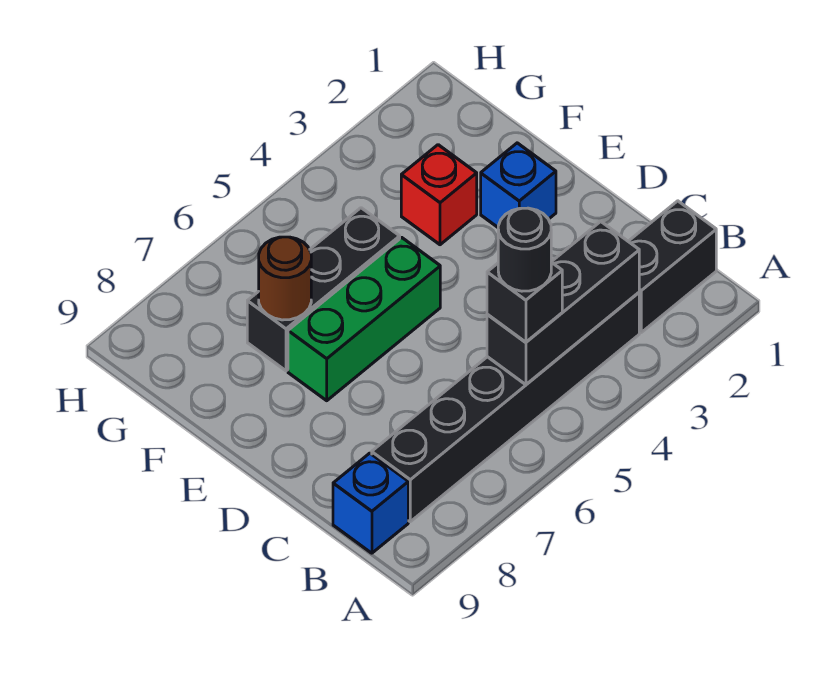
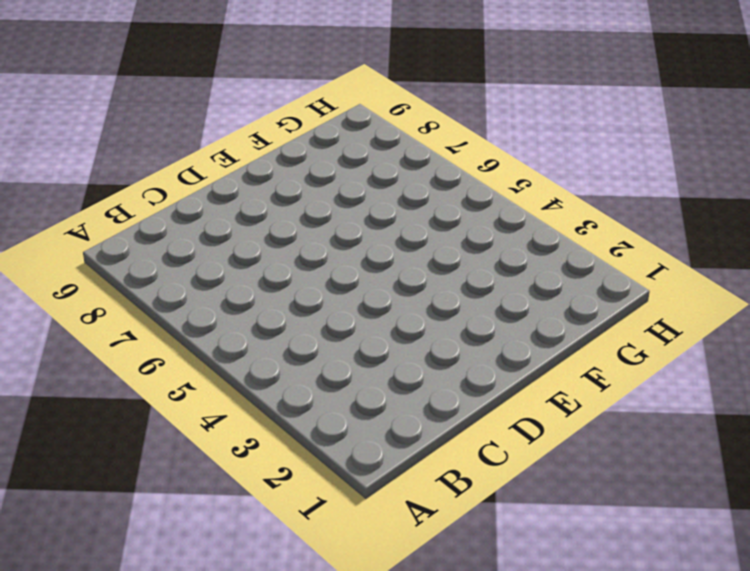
none -> black 1x2 brick [628,201,716,332]
none -> black 1x6 brick [372,293,639,522]

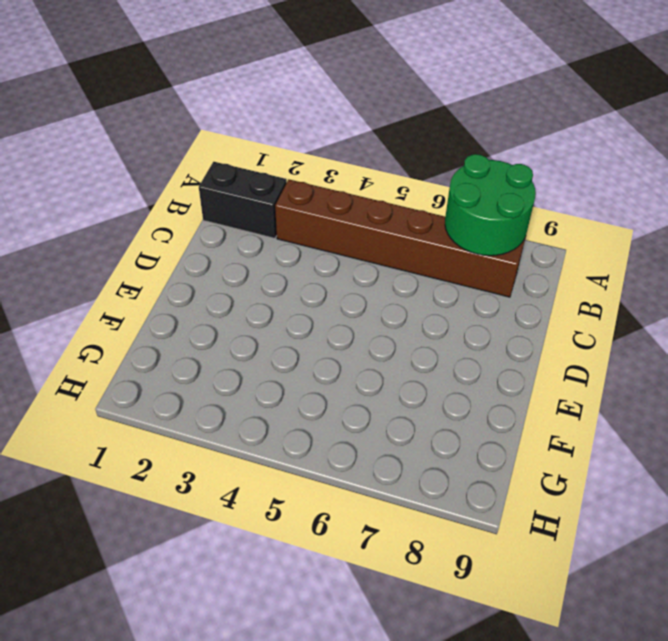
green 2x2 round brick [445,154,536,256] -> none
brown 1x6 brick [275,180,526,297] -> black 1x6 brick [372,293,639,522]
none -> blue 1x1 brick [333,453,408,553]
none -> blue 1x1 brick [481,143,556,227]

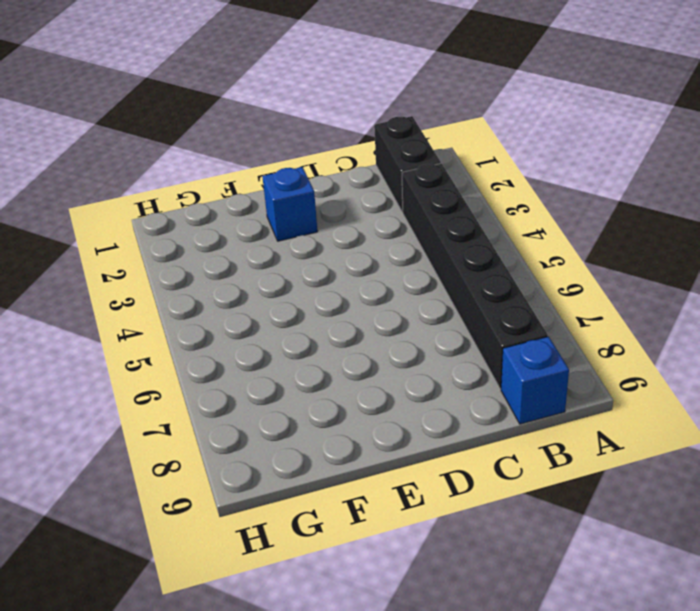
none -> green 1x3 brick [288,238,440,401]
none -> red 1x1 brick [401,145,477,245]

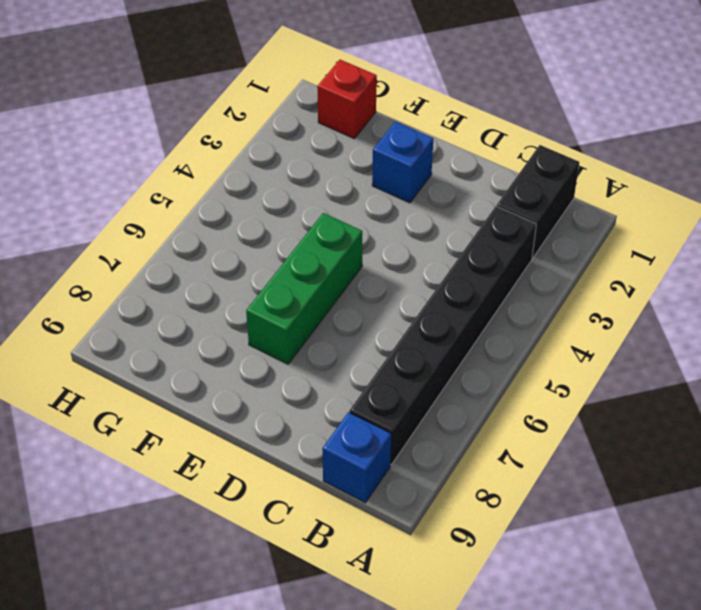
red 1x1 brick [317,60,377,139] -> red 1x1 brick moved to [401,145,477,245]
none -> black 1x3 brick [247,208,400,371]
none -> black 1x3 brick [487,222,639,385]

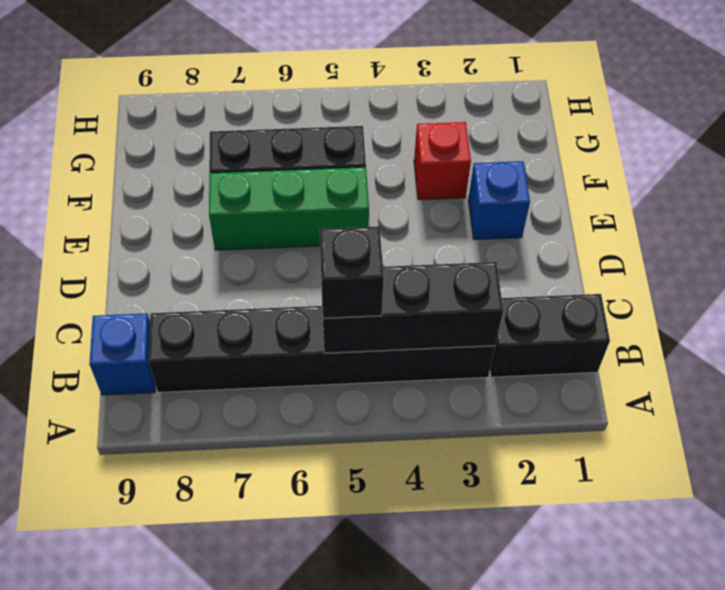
none -> brown 1x1 round brick [259,237,311,320]
none -> black 1x1 round brick [498,208,551,291]

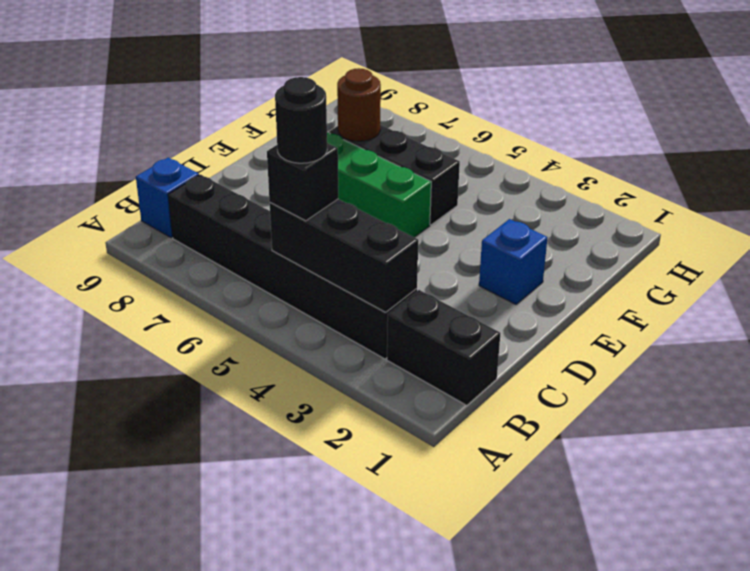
none -> red 1x1 brick [401,145,477,245]

